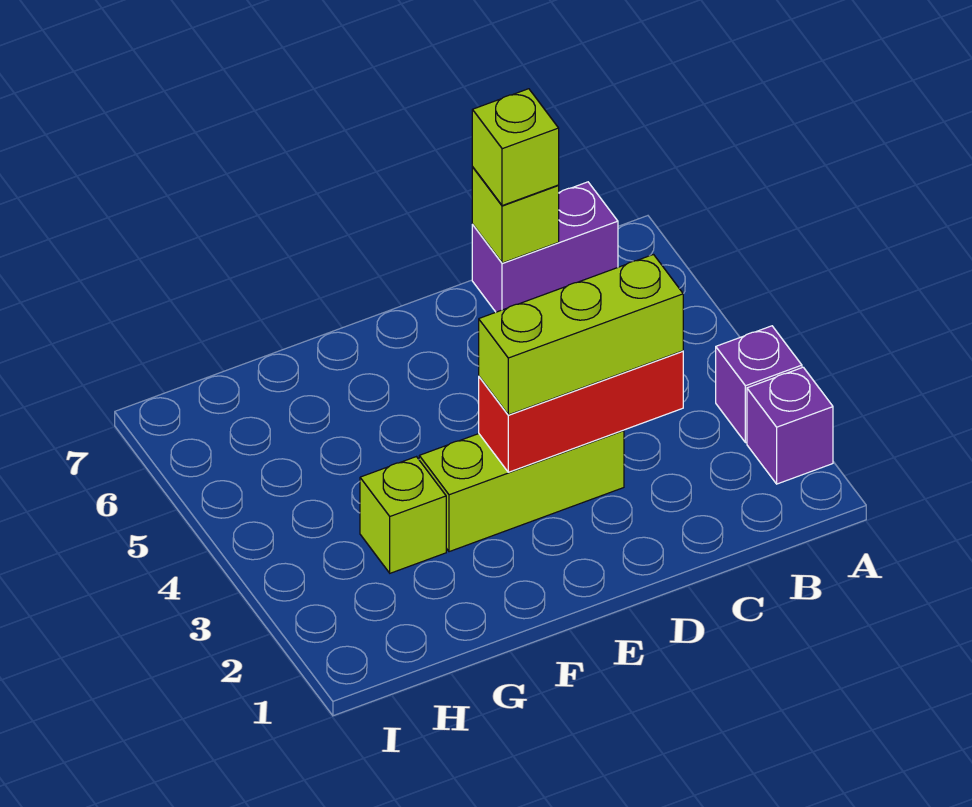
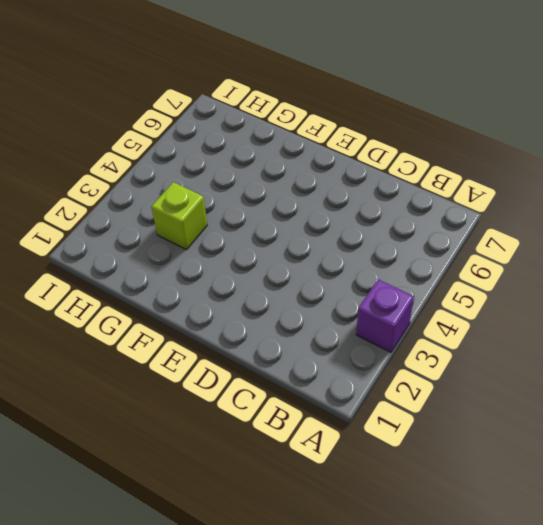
none -> purple 1x1 brick [747,367,833,484]
none -> purple 1x2 brick [472,182,618,312]

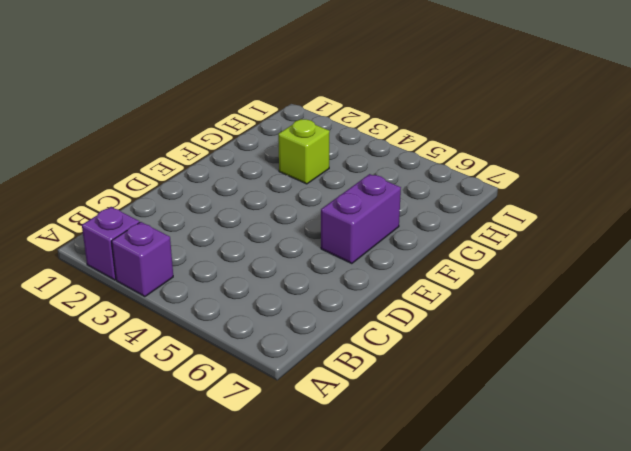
purple 1x2 brick [321,174,401,264] -> purple 1x2 brick moved to [472,182,618,312]
none -> lime 1x3 brick [419,430,624,552]
none -> red 1x3 brick [479,351,683,472]

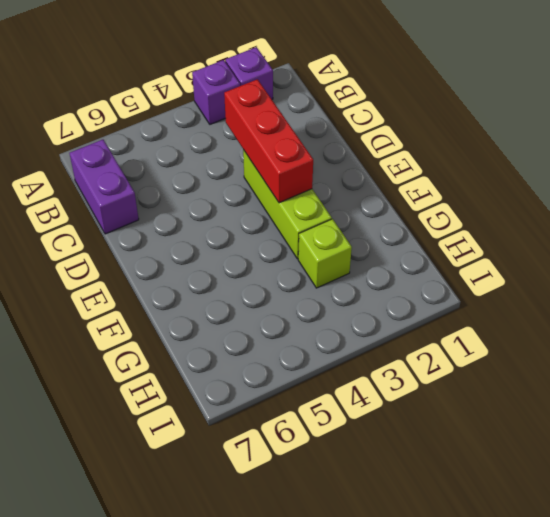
none -> lime 1x1 brick [472,167,559,263]
none -> lime 1x3 brick [479,255,683,415]

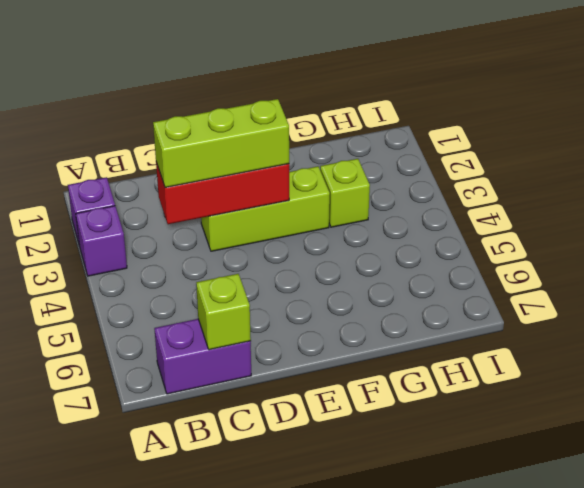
none -> lime 1x1 brick [472,89,559,206]

